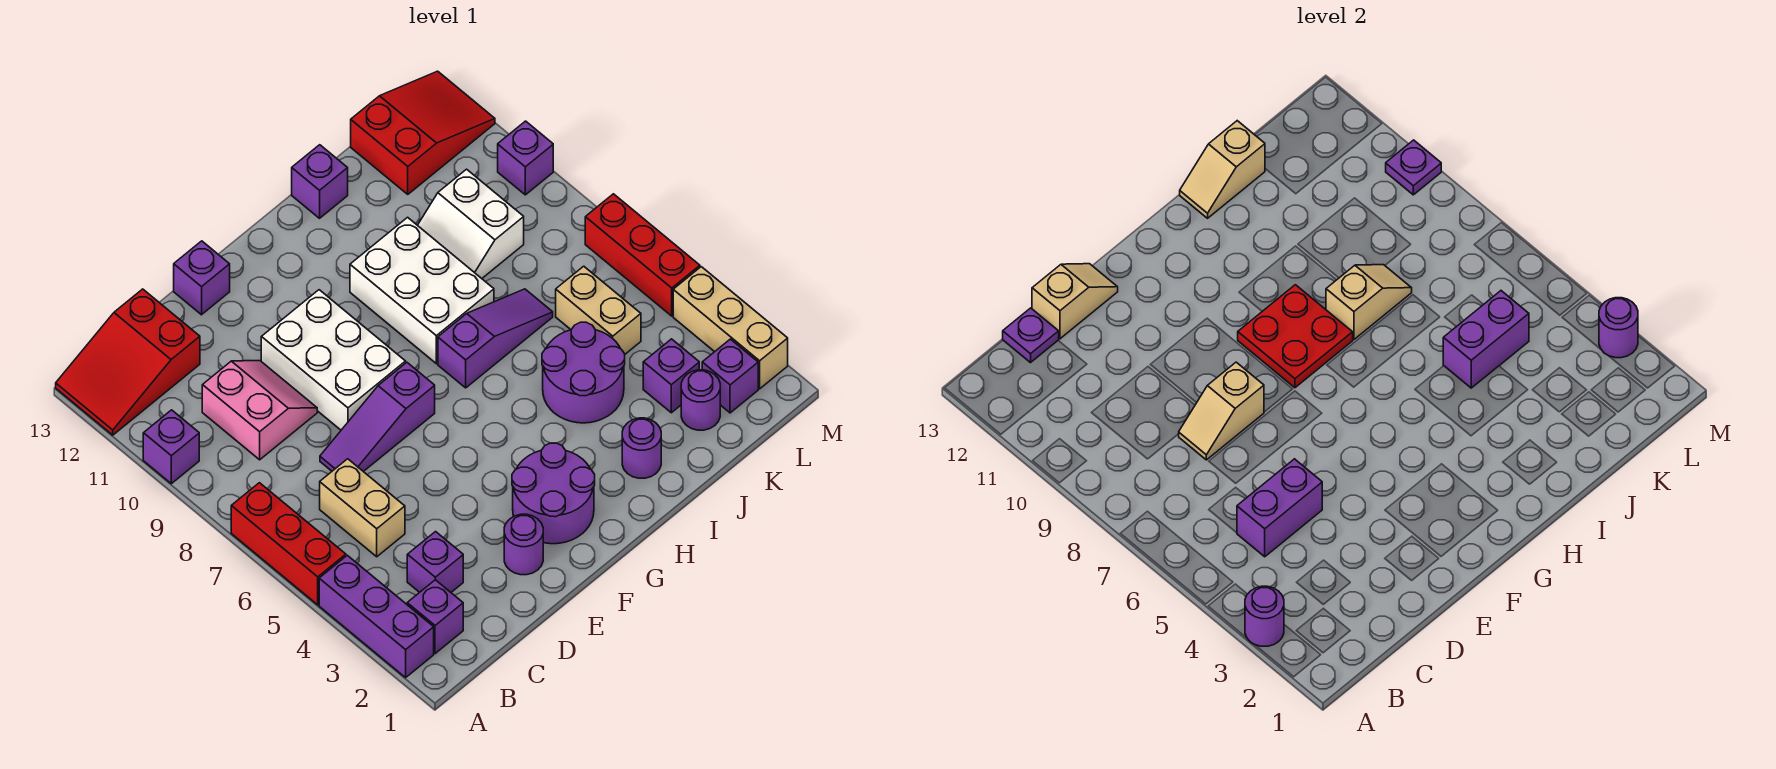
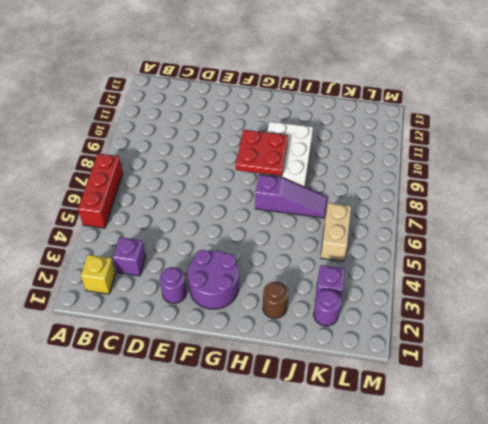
yellow 1x1 brick [81,255,116,294] -> purple 1x1 brick [407,580,463,654]
brown 1x1 round brick [263,282,288,318] -> purple 1x1 round brick [622,418,661,478]
none -> purple 1x3 brick [319,555,434,677]
none -> purple 1x1 brick [143,410,199,484]
none -> red 2x3 slope [56,289,200,435]
none -> tan 1x2 brick [320,459,405,557]

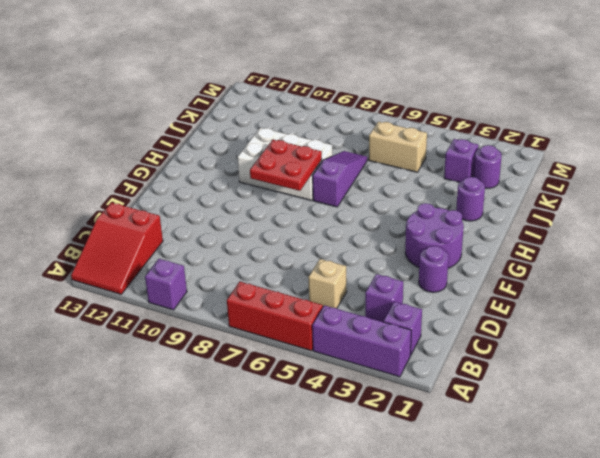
tan 1x1 brick [308,259,347,308] -> tan 1x2 brick [320,459,405,557]
none -> pink 2x2 slope [202,361,317,460]
none -> purple 1x3 slope [320,363,435,472]
none -> white 2x3 brick [261,290,406,430]
none -> purple 1x1 brick [174,241,230,315]

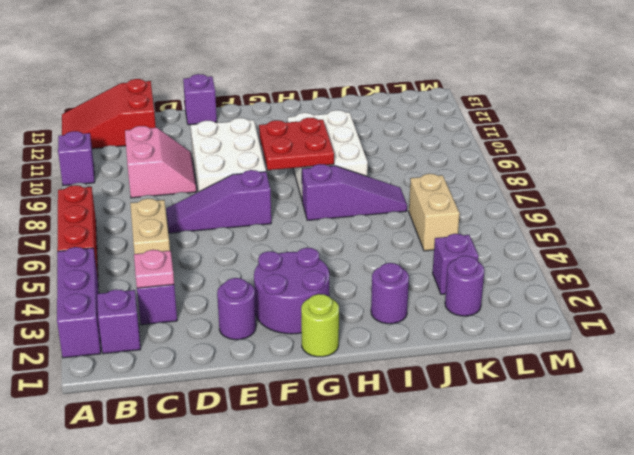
pink 1x1 plate [134,250,174,288] -> none
lime 1x1 round brick [301,294,339,357] -> none
none -> purple 2x2 round brick [542,322,625,423]
none -> purple 1x1 brick [292,145,348,218]
none -> white 2x2 slope [418,169,524,278]
none -> red 2x3 slope [351,71,495,194]

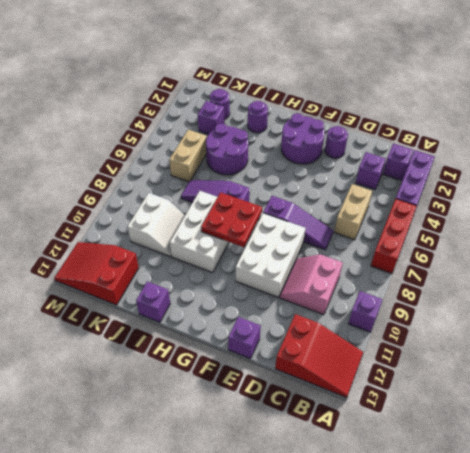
none -> purple 1x1 brick [702,339,758,413]
none -> tan 1x3 brick [673,267,788,389]
none -> red 1x3 brick [585,194,700,316]
none -> purple 1x1 brick [498,121,553,195]

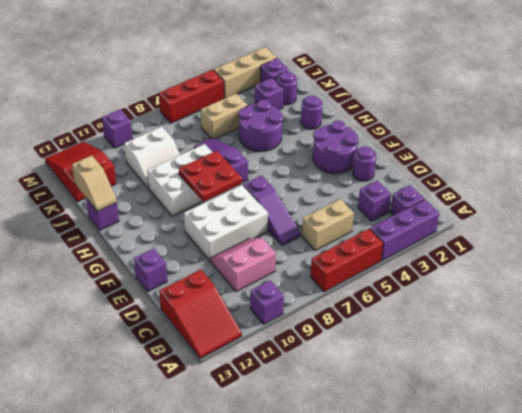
none -> purple 1x1 round brick [1245,586,1284,646]
none -> purple 1x2 brick [1237,459,1322,557]
none -> purple 1x1 plate [1003,308,1059,363]
none -> tan 1x2 slope [1179,362,1264,460]

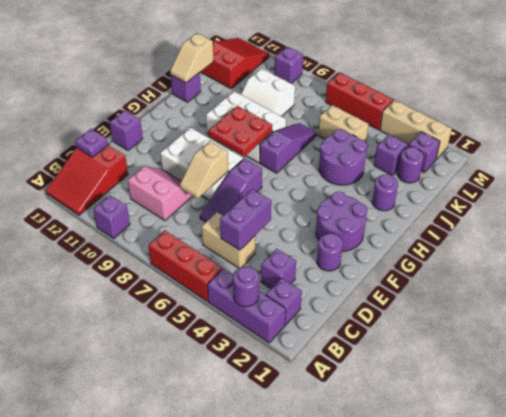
none -> tan 1x2 slope [1032,264,1118,339]
none -> tan 1x2 slope [1326,265,1412,339]
none -> purple 1x2 brick [1443,291,1529,388]
none -> purple 1x1 round brick [1599,298,1638,358]

